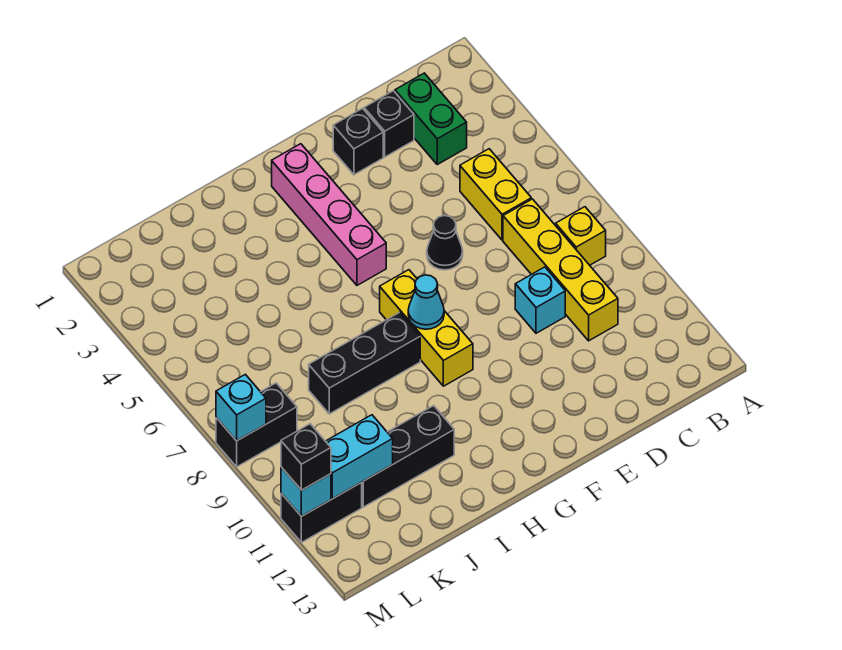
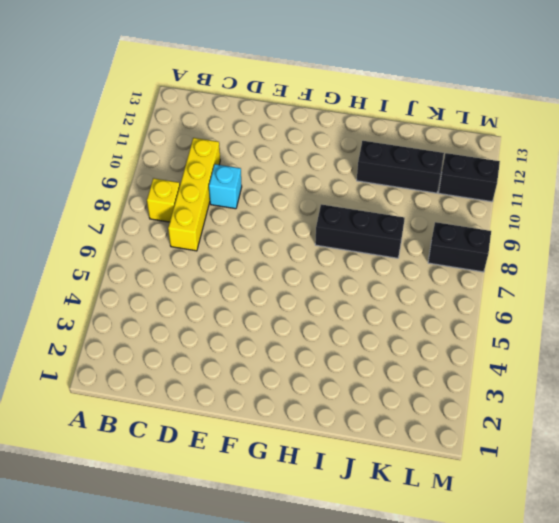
none -> green 1x2 brick [395,73,467,164]
none -> yellow 1x2 brick [460,149,531,240]
none -> black 1x1 brick [364,91,414,157]

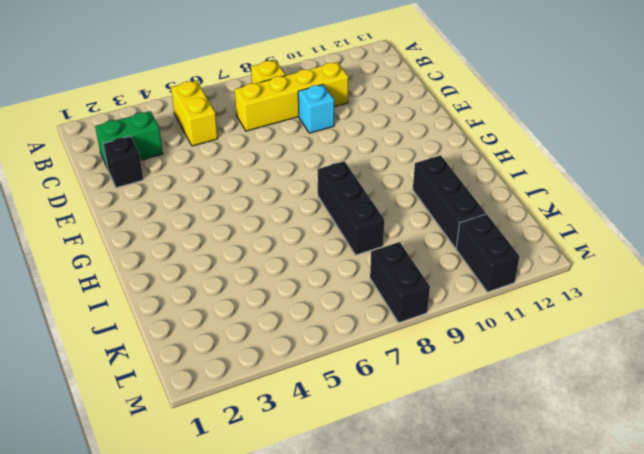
yellow 1x2 brick [171,81,218,146] -> yellow 1x2 brick turned to [460,149,531,240]
none -> black 1x1 brick [333,108,383,175]
none -> black 1x1 cone [427,216,463,270]
none -> pink 1x4 brick [272,144,386,285]

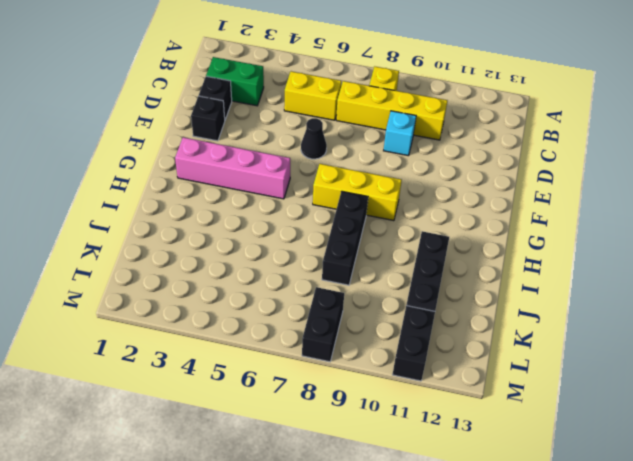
none -> cyan 1x1 cone [408,275,444,329]
none -> cyan 1x2 brick [326,415,393,499]
none -> cyan 1x1 brick [216,374,266,441]

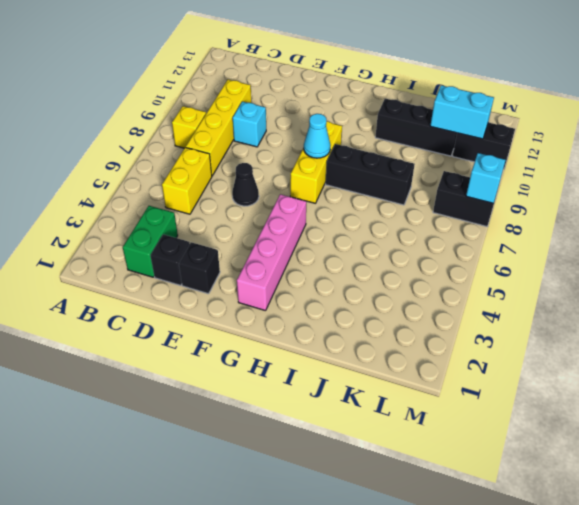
none -> cyan 1x1 brick [281,467,331,516]
none -> black 1x1 brick [281,424,331,490]

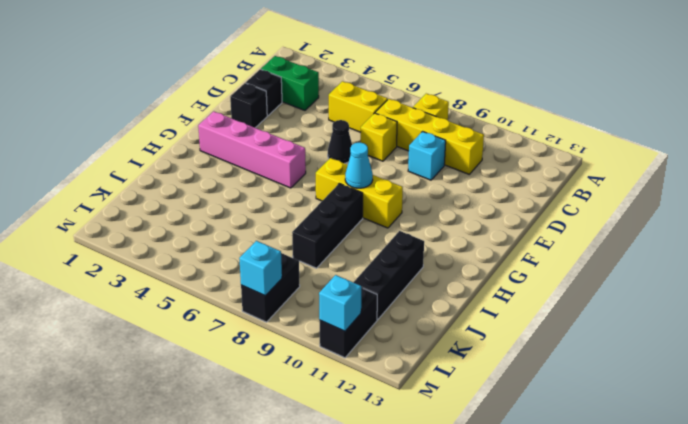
yellow 1x1 brick [361,113,397,161] -> none
none -> cyan 1x2 brick [326,415,393,499]
none -> black 1x1 brick [281,424,331,490]

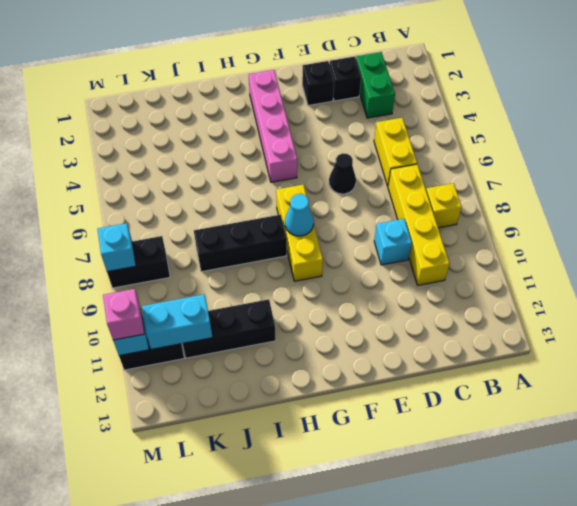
pink 1x1 brick [103,289,144,340] -> black 1x1 brick [281,424,331,490]

